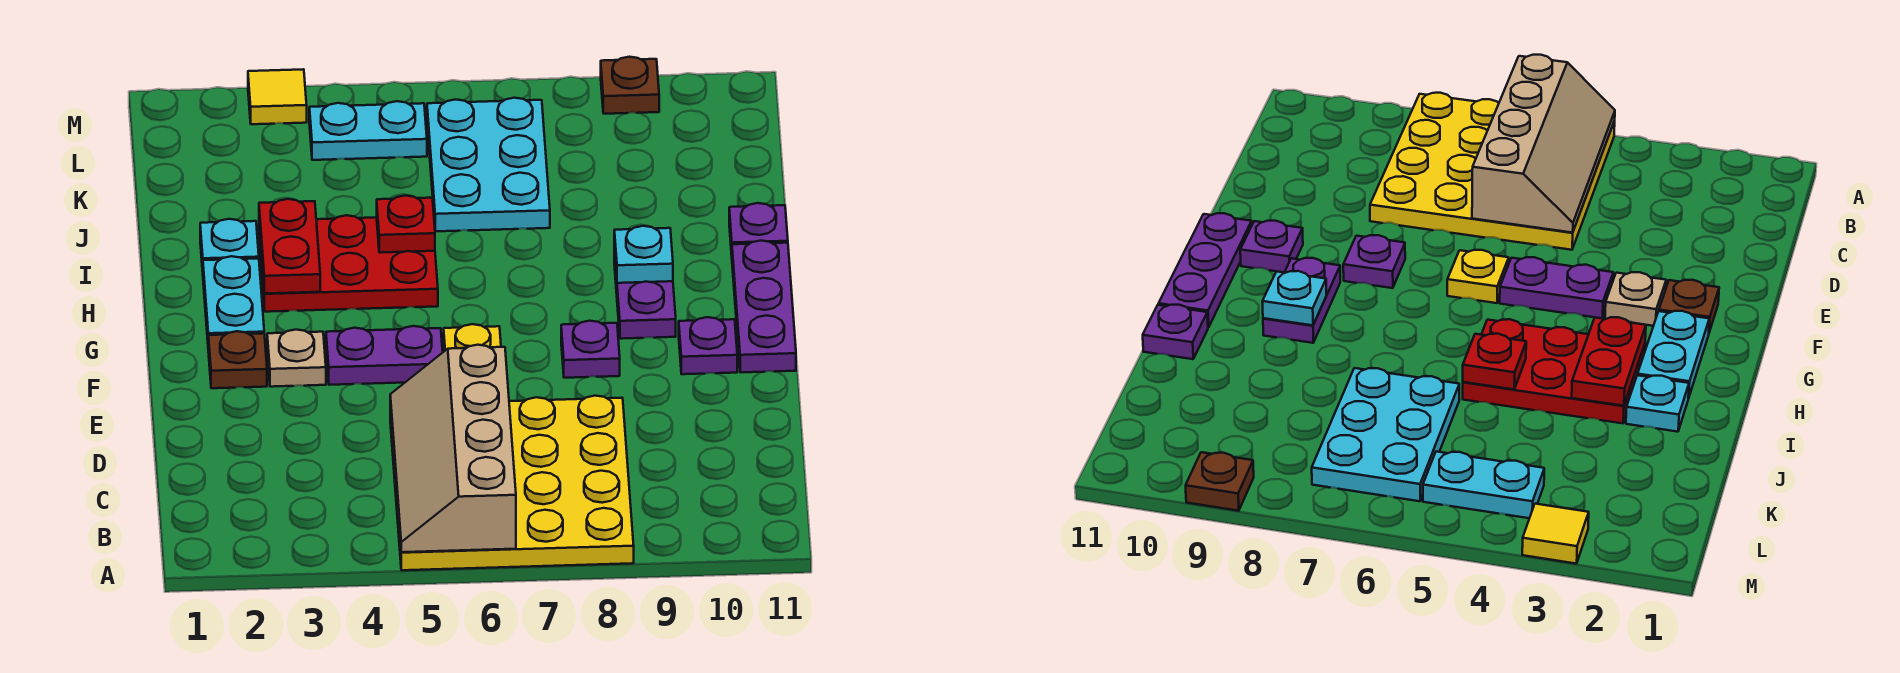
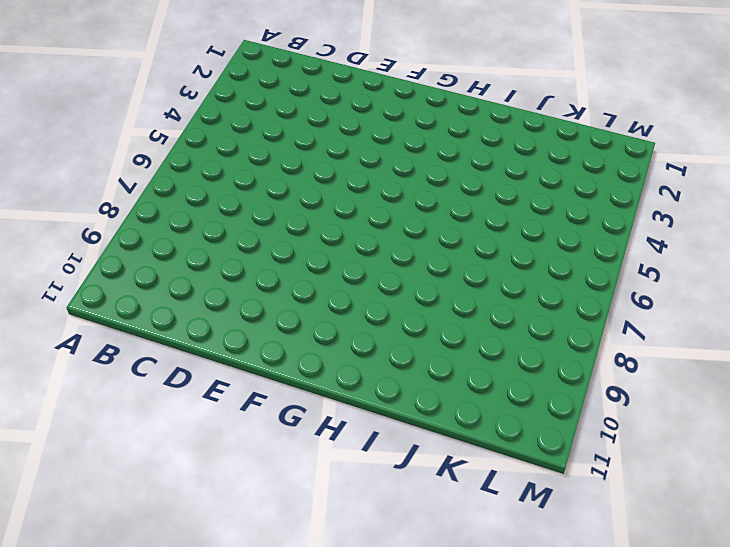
none -> yellow 4x4 plate [390,396,634,570]
none -> brown 1x1 plate [208,331,267,388]
none -> tan 1x1 plate [267,330,326,387]

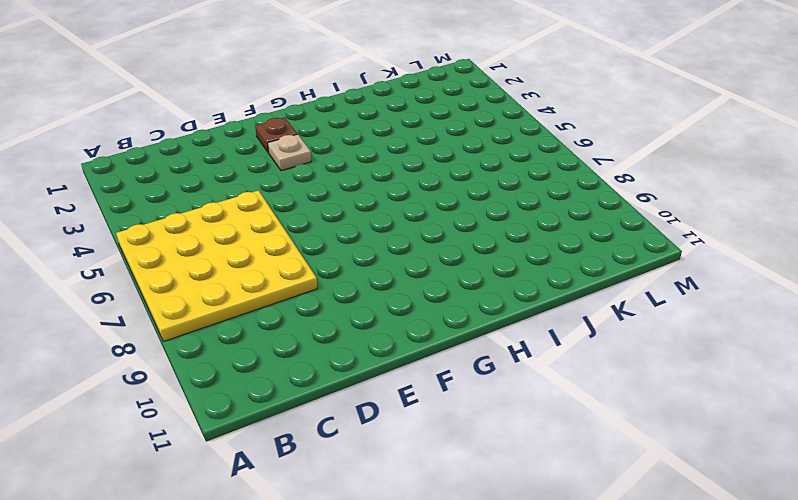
none -> purple 1x2 plate [326,326,443,385]
none -> yellow 1x1 plate [444,324,501,351]
none -> purple 1x1 plate [561,321,620,378]

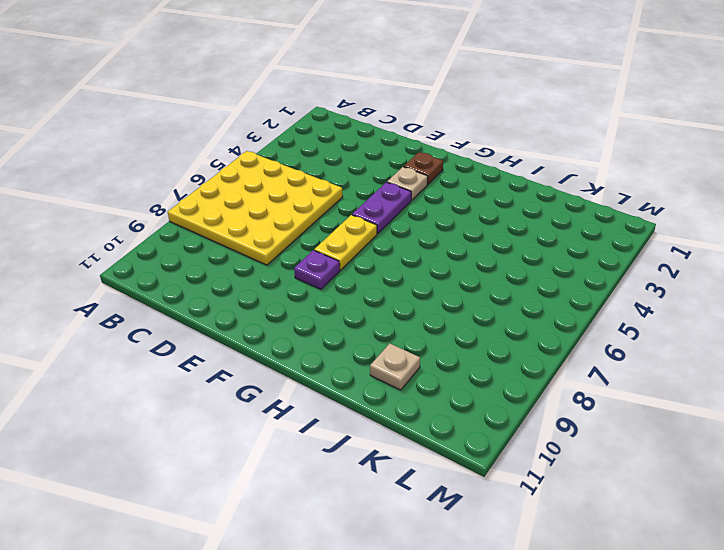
yellow 1x2 plate [314,215,377,270] -> yellow 1x1 plate [444,324,501,351]
tan 1x1 plate [370,343,420,390] -> none
none -> purple 1x1 plate [679,317,737,374]
none -> purple 1x3 plate [732,241,796,373]
none -> cyan 1x2 plate [203,256,264,339]

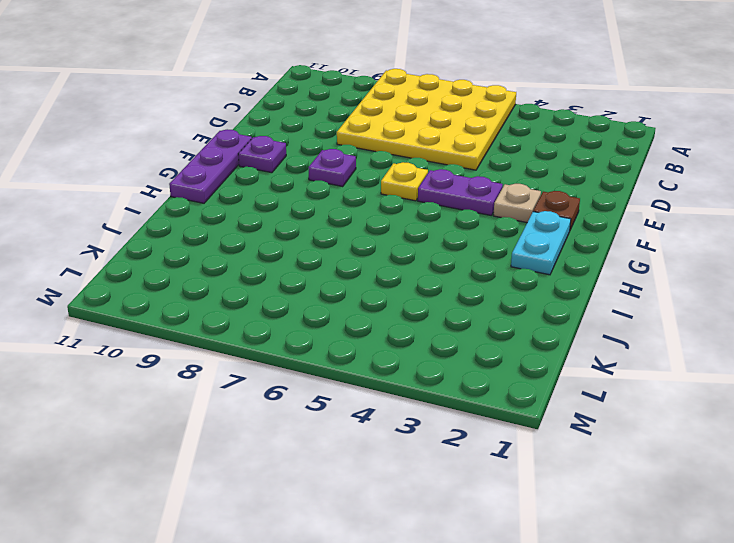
none -> purple 1x2 plate [614,249,676,339]
none -> red 2x3 plate [259,215,438,312]
none -> cyan 1x1 plate [200,219,259,271]

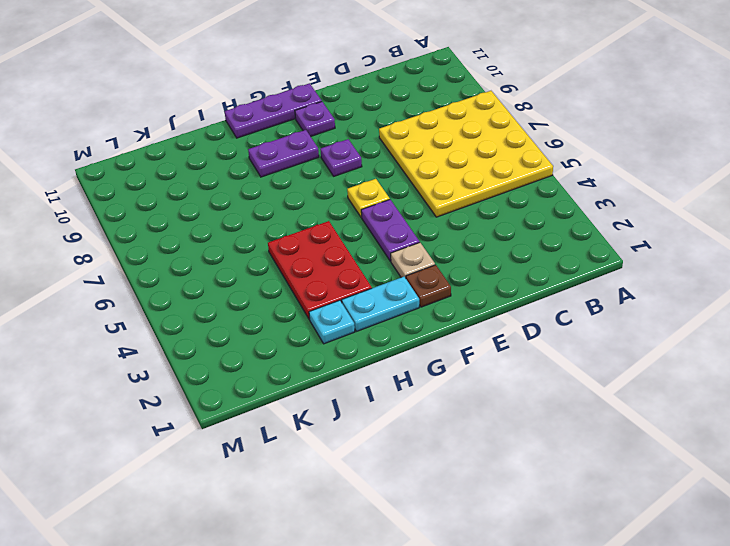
none -> purple 1x1 plate [729,203,788,255]
none -> cyan 2x3 plate [427,98,550,231]
none -> cyan 1x2 plate [309,101,427,160]

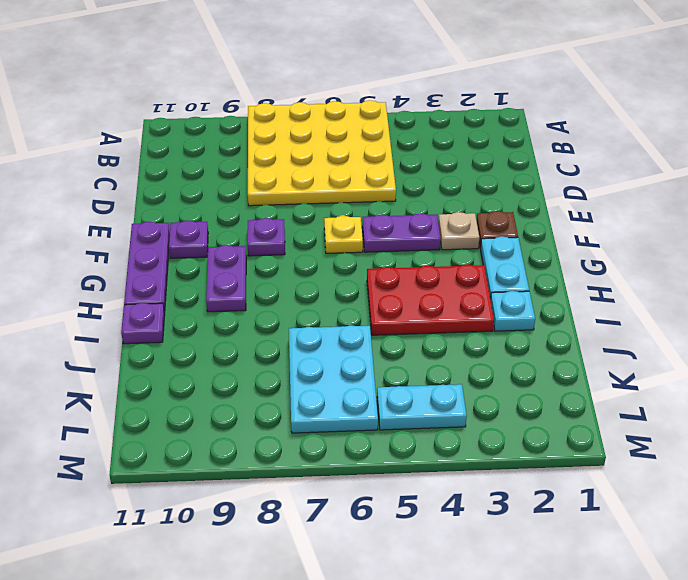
none -> yellow 1x1 tile [248,69,307,124]
none -> brown 1x1 plate [601,57,659,114]
none -> tan 2x4 slope [390,345,516,552]

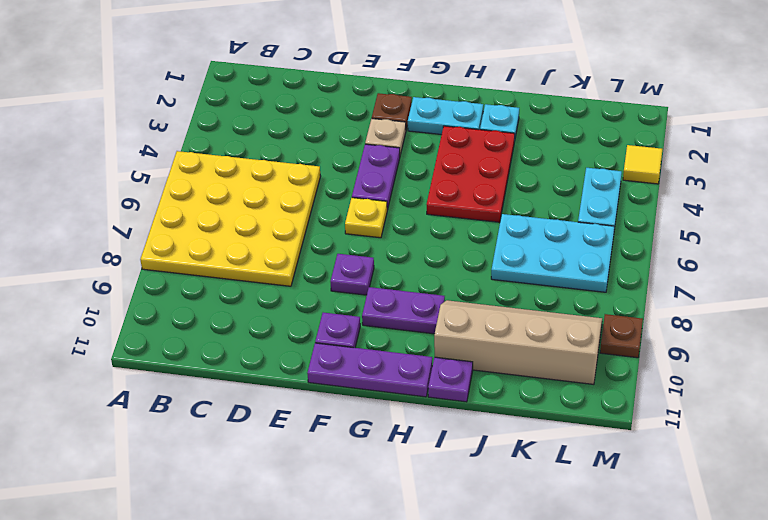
tan 2x4 slope [434,300,602,384] -> tan 2x4 slope moved to [390,345,516,552]
none -> red 1x2 plate [259,199,320,294]
none -> cyan 1x1 plate [614,226,673,283]
none -> red 1x1 plate [377,196,435,253]

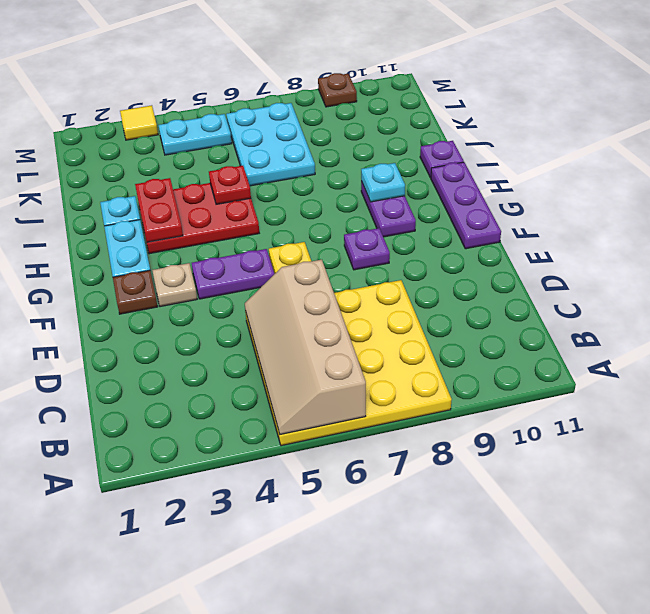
none -> purple 1x1 plate [679,317,737,374]

